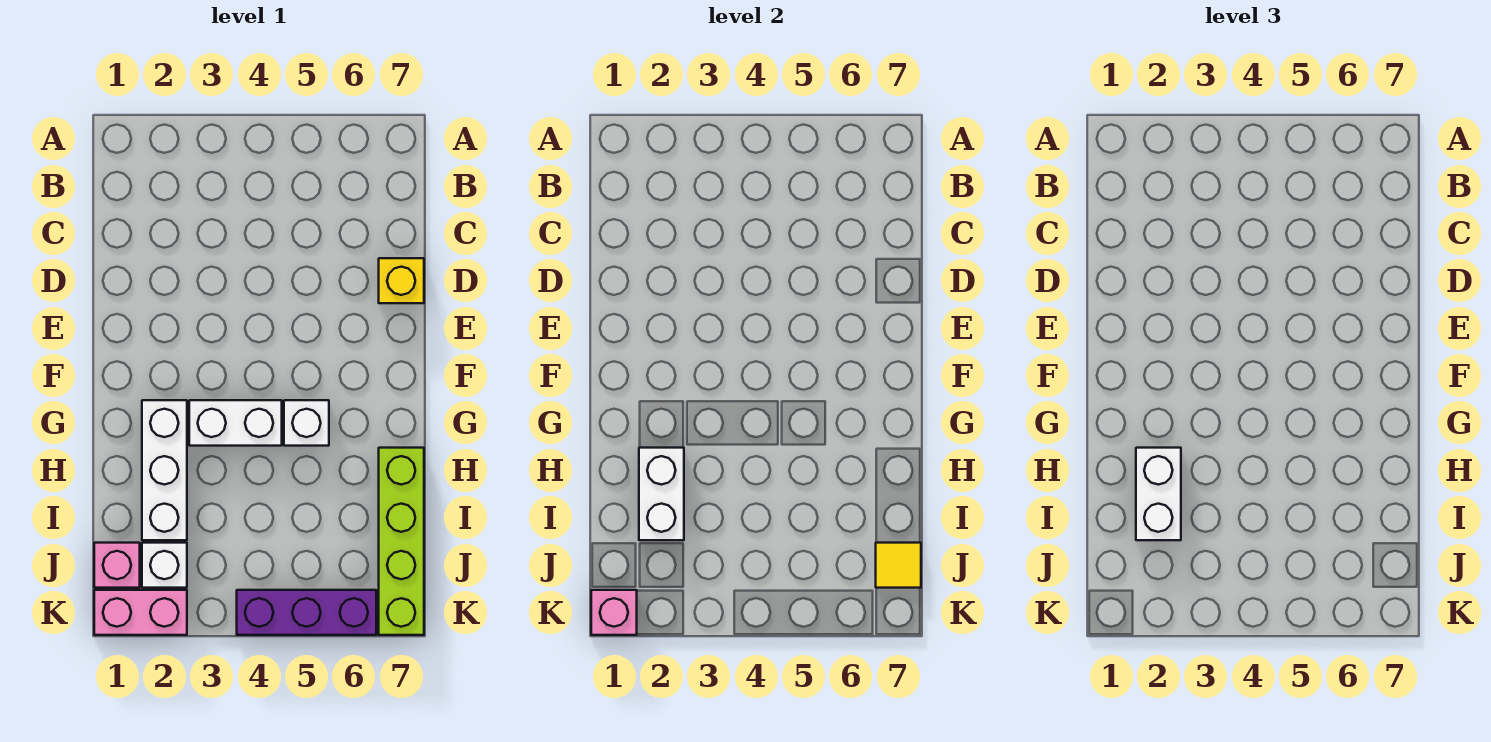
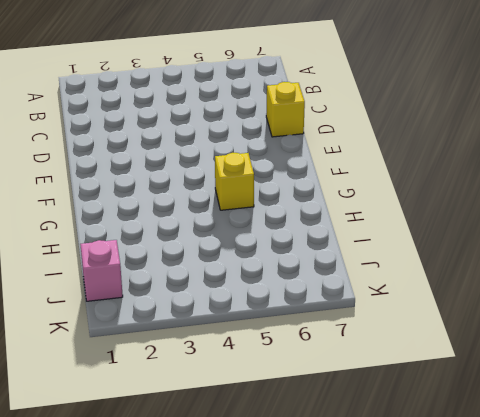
yellow 1x1 brick [215,153,254,210] -> white 1x1 brick [284,400,329,446]
none -> white 1x3 brick [142,400,187,540]
none -> white 1x2 brick [189,400,282,446]
none -> lime 1x4 brick [379,448,424,635]

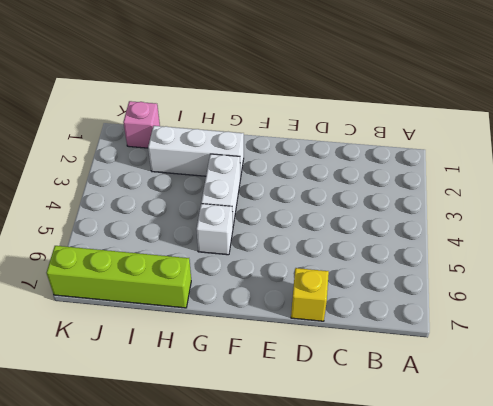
none -> white 1x1 brick [142,543,187,588]
none -> pink 1x2 brick [94,590,187,635]
none -> purple 1x3 brick [237,590,376,635]

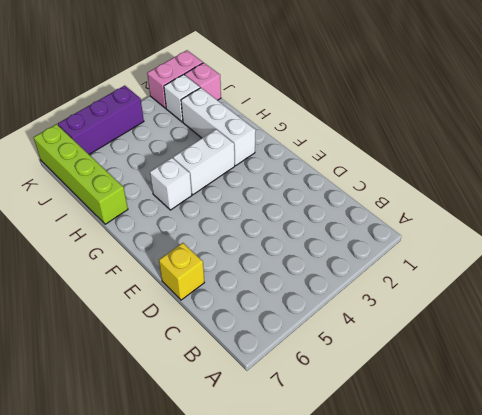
none -> white 1x2 brick [639,448,684,540]
none -> yellow 1x1 tile [876,543,921,588]
none -> pink 1x1 brick [591,590,637,635]

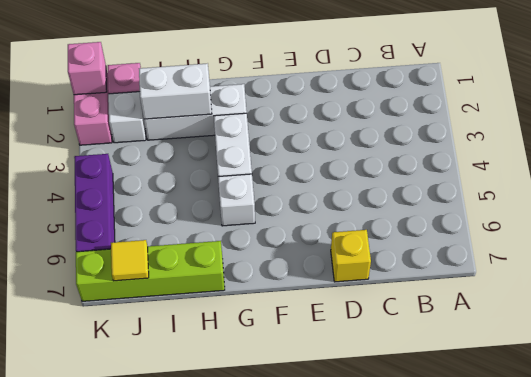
none -> white 1x2 brick [1136,448,1181,540]

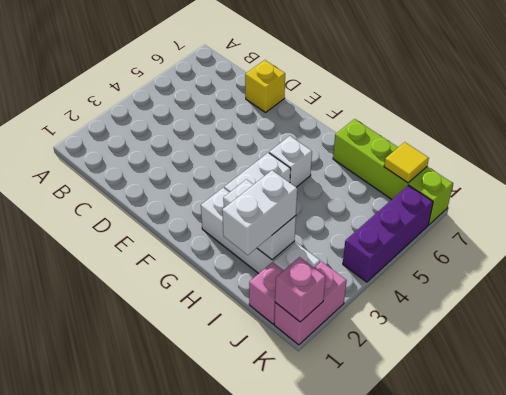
white 1x2 brick [222,170,297,255] -> white 1x2 brick turned to [1136,448,1181,540]

